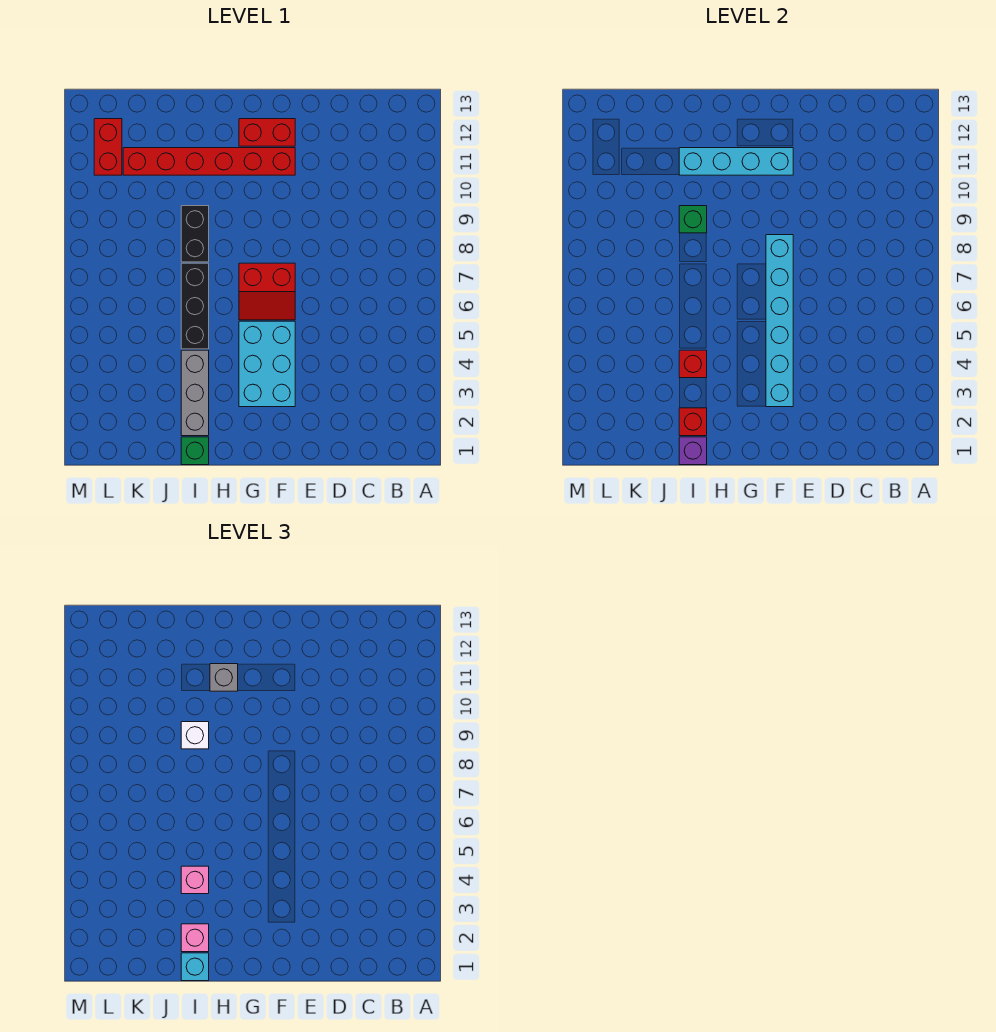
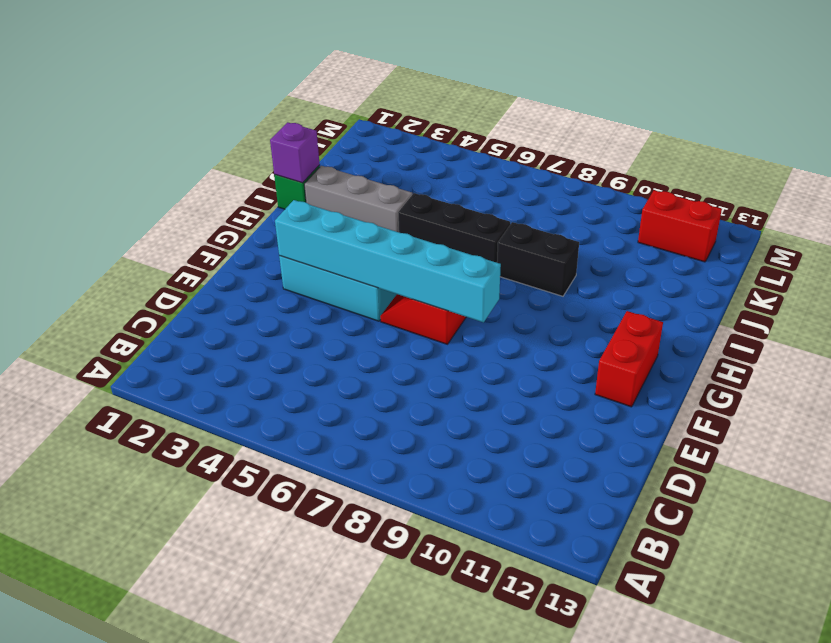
none -> red 1x6 brick [123,148,295,175]
none -> cyan 1x4 brick [679,148,793,175]
none -> red 1x1 brick [679,408,707,436]

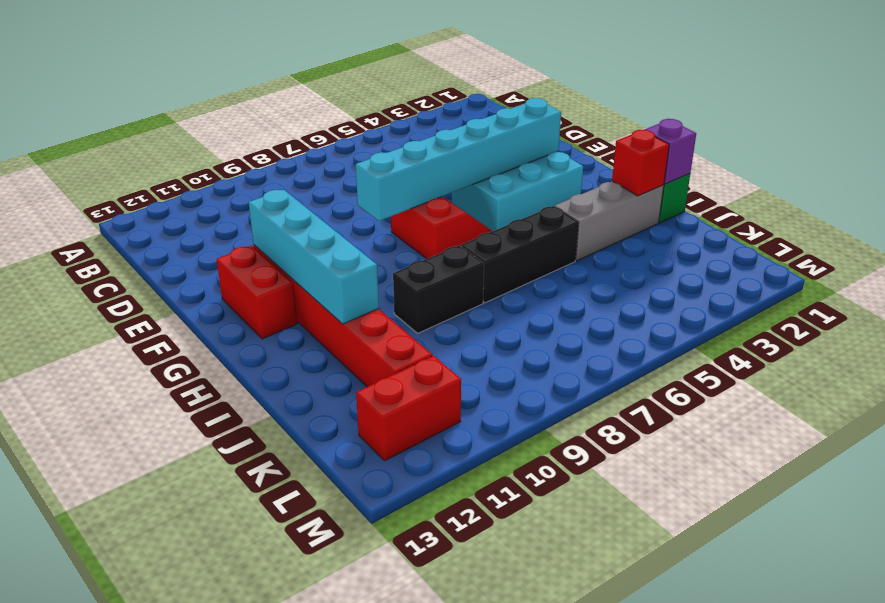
none -> red 1x1 brick [679,350,707,378]
none -> green 1x1 brick [679,206,707,233]
none -> grey 1x1 brick [210,664,238,691]

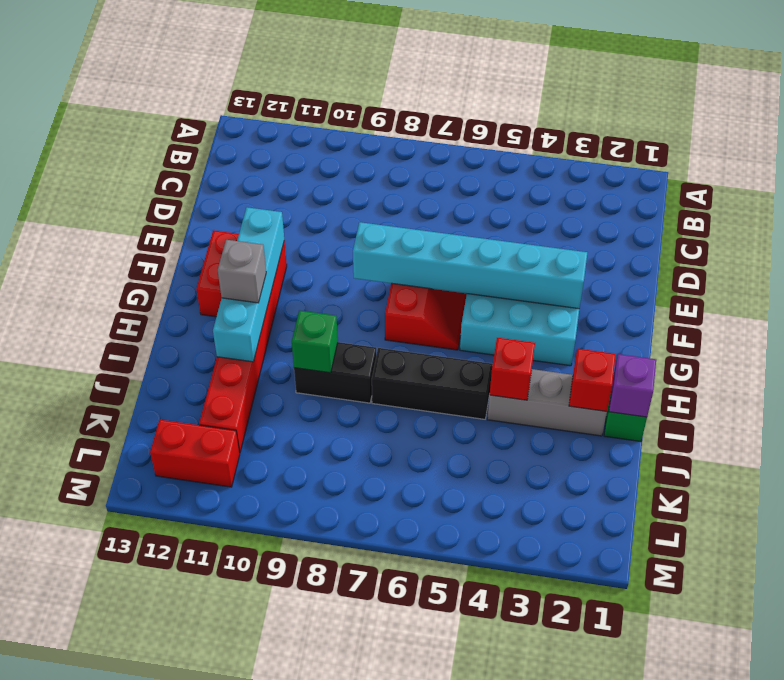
none -> cyan 1x1 brick [181,953,209,981]
none -> pink 1x1 brick [181,924,209,952]
none -> pink 1x1 brick [181,866,209,894]

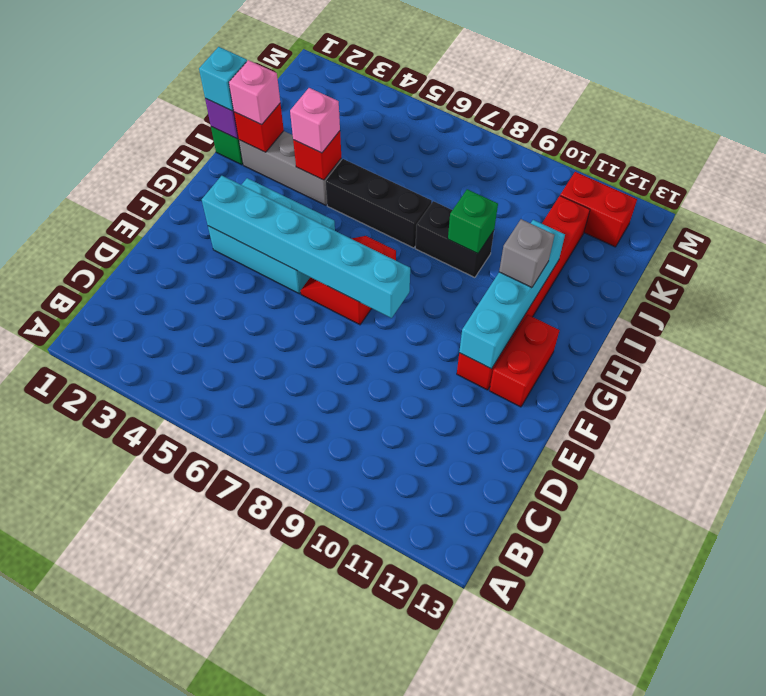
none -> white 1x1 brick [181,722,209,749]

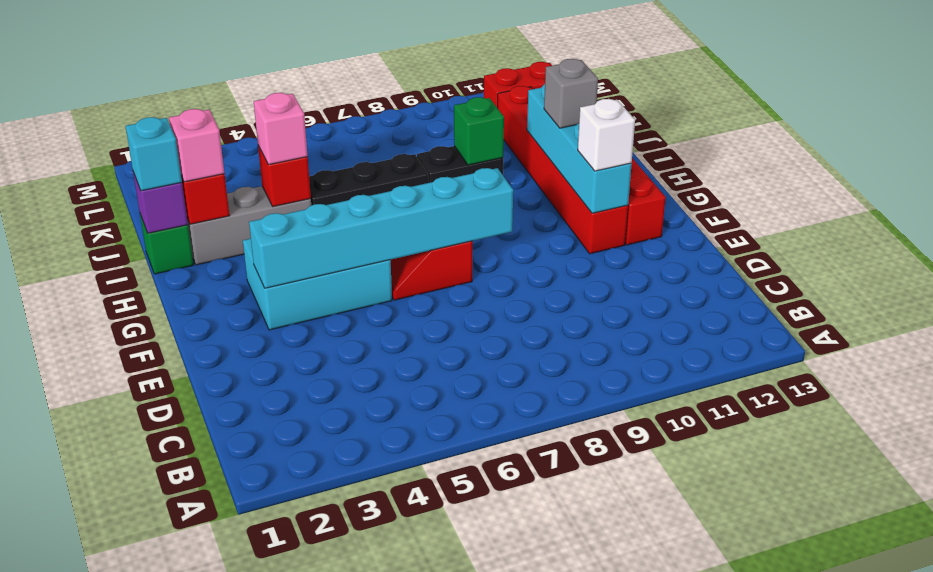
white 1x1 brick [578,99,635,171] -> white 1x1 brick moved to [181,722,209,749]

